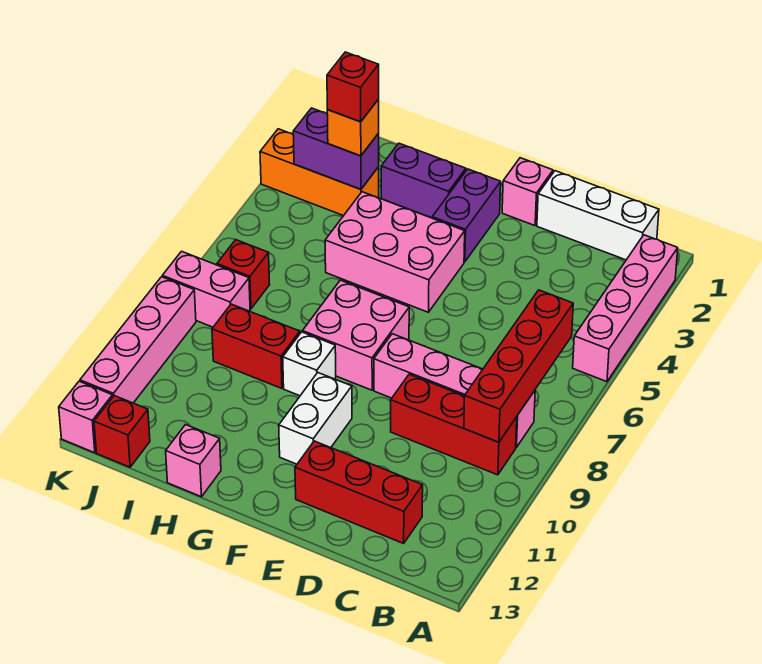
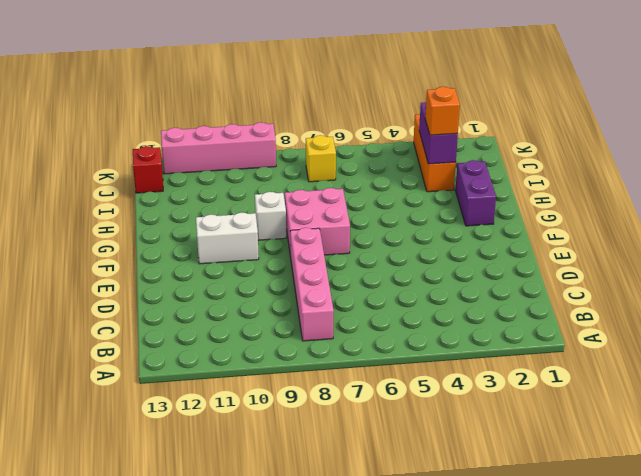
yellow 1x1 brick [306,135,336,182] -> red 1x1 brick [217,240,270,309]
none -> pink 1x4 brick [573,235,678,382]
none -> white 1x3 brick [537,171,659,260]
none -> red 1x3 brick [391,374,517,475]

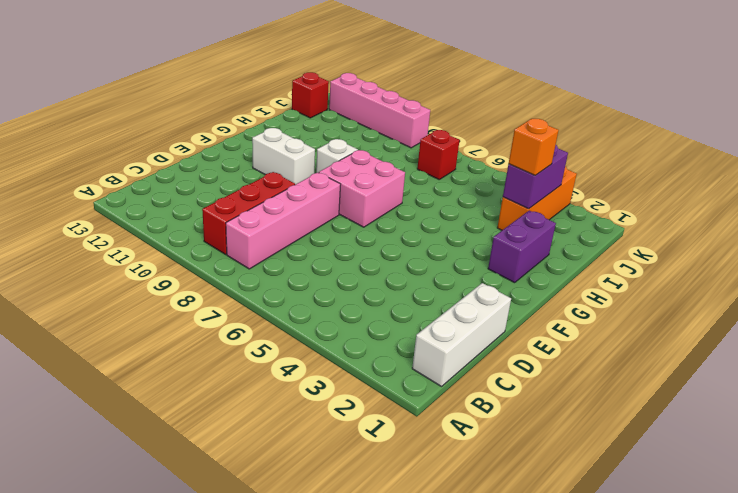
none -> pink 1x4 brick [573,235,678,382]
none -> red 1x3 brick [295,441,423,543]
none -> pink 1x1 brick [502,158,553,226]

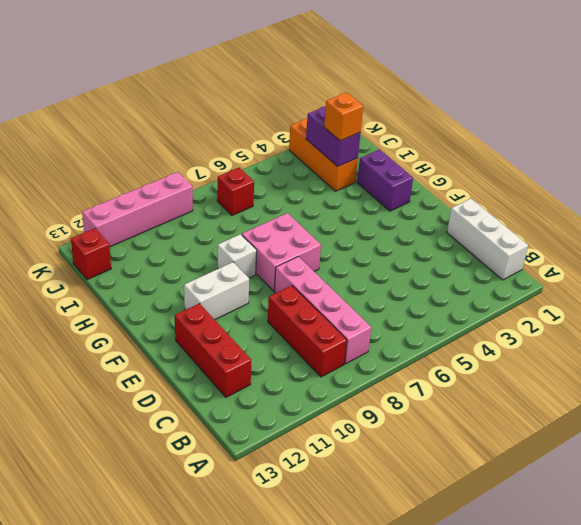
none -> pink 1x4 brick [573,235,678,382]
none -> pink 1x1 brick [502,158,553,226]
none -> purple 1x2 brick [432,169,501,262]

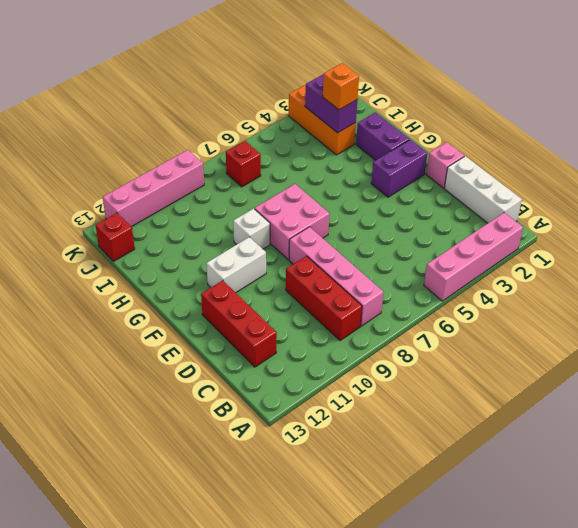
none -> pink 2x3 brick [325,192,465,312]
none -> red 1x2 brick [212,304,300,388]
none -> pink 1x1 brick [166,425,221,497]

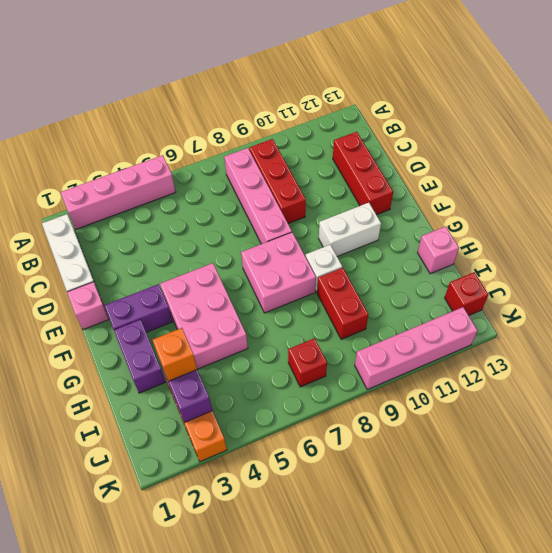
none -> pink 1x2 brick [162,251,250,327]
none -> pink 1x1 brick [59,381,113,453]
none -> red 1x4 brick [464,290,573,442]

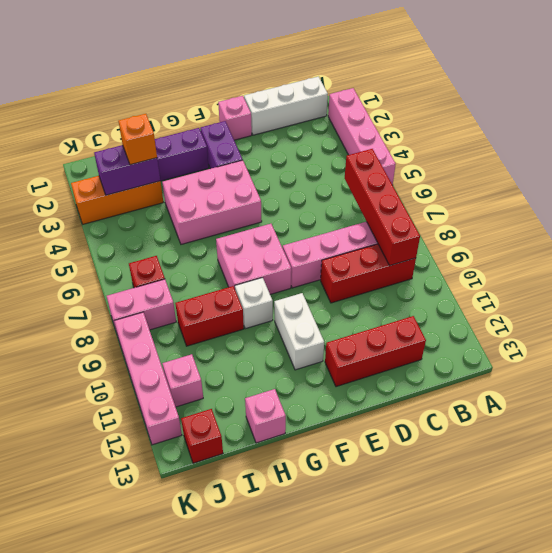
pink 1x1 brick [162,354,203,407] -> pink 1x1 brick moved to [59,381,113,453]
none -> red 1x1 brick [327,52,379,122]

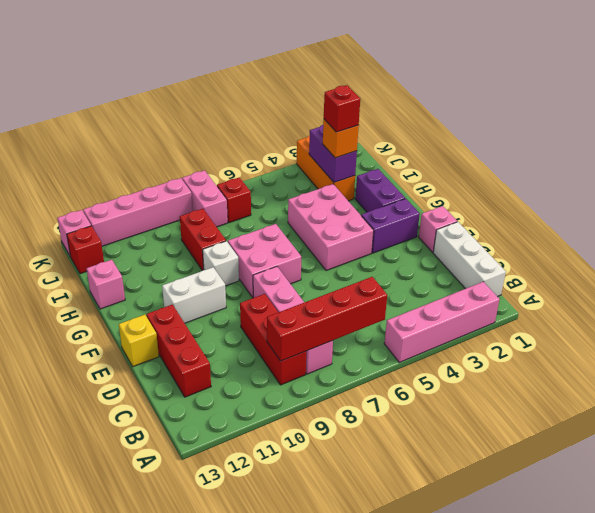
yellow 1x1 brick [119,315,159,367] -> none

